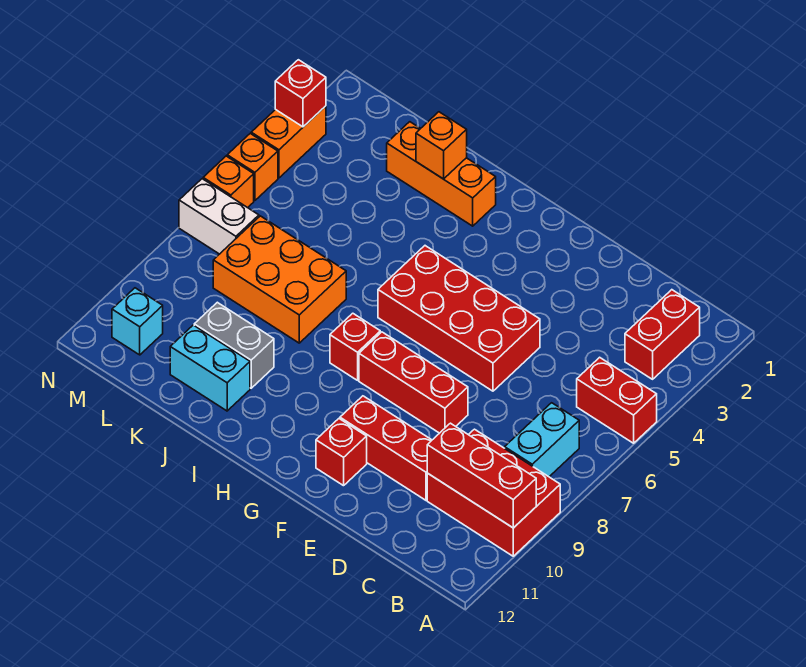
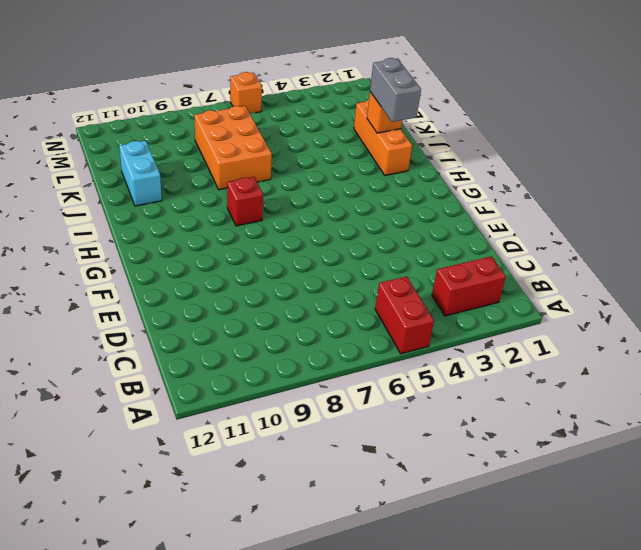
grey 1x2 brick [370,58,421,122] -> grey 1x2 brick moved to [194,302,274,388]
none -> red 2x3 brick [427,429,560,556]
none -> cyan 1x2 brick [505,403,579,477]
none -> red 1x3 brick [340,396,432,500]

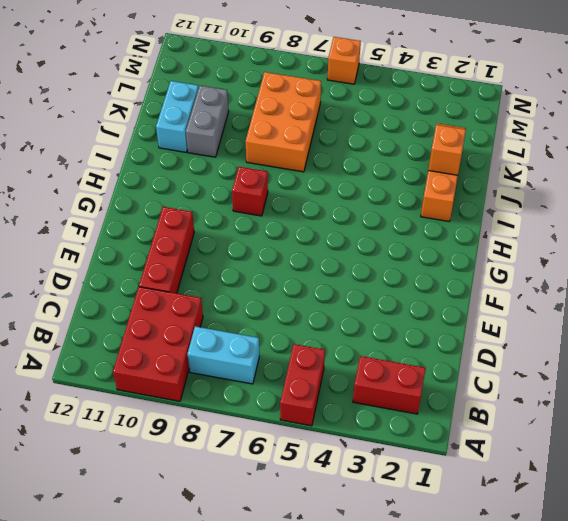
none -> red 2x4 brick [378,246,540,391]
none -> red 1x3 brick [359,332,468,433]
none -> red 1x1 brick [316,419,367,486]

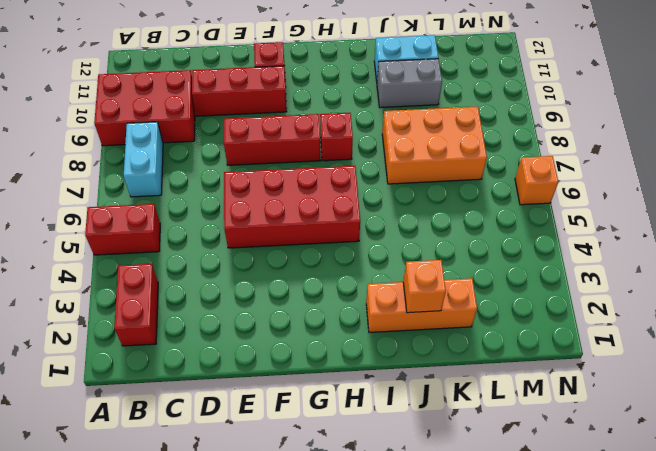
none -> white 1x2 brick [179,179,259,254]
none -> cyan 1x1 brick [112,288,163,355]
none -> orange 1x2 brick [251,106,326,178]

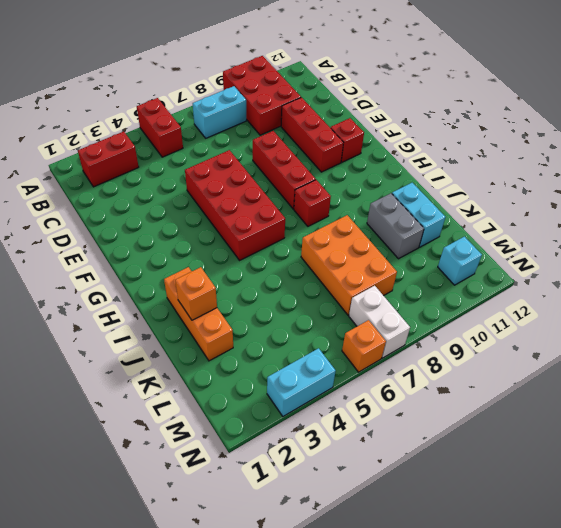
cyan 1x2 brick [267,348,336,416] -> orange 1x2 brick [251,106,326,178]
none -> orange 1x1 brick [227,134,278,201]
none -> red 1x3 brick [427,423,536,528]
none -> red 1x1 brick [275,60,326,127]

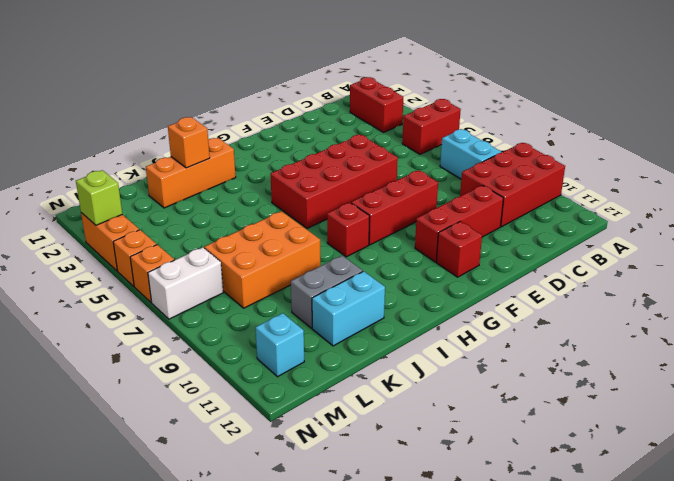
lime 1x1 brick [76,170,122,225] -> red 1x1 brick [275,60,326,127]
none -> red 1x3 brick [427,423,536,528]

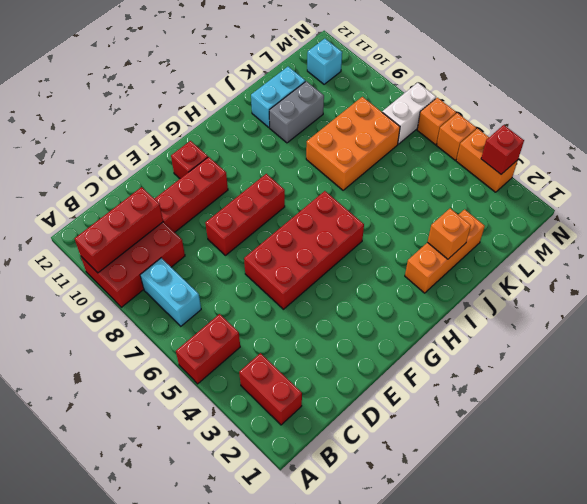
none -> red 1x1 brick [330,313,380,380]

